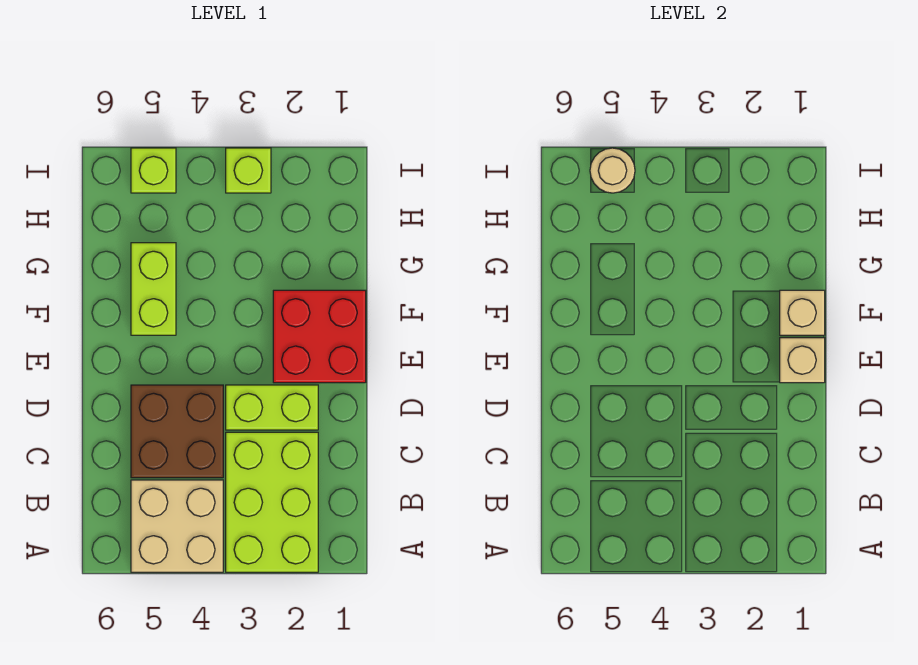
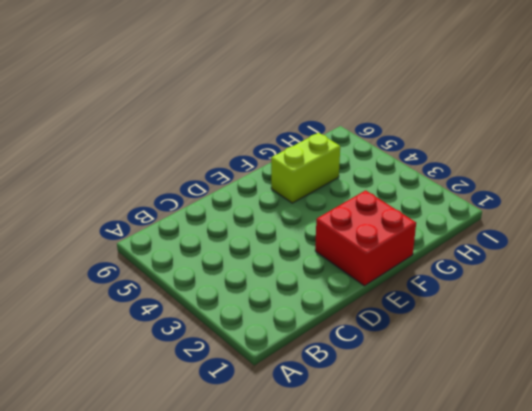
none -> lime 2x3 brick [226,432,318,572]
none -> tan 2x2 brick [131,480,223,572]

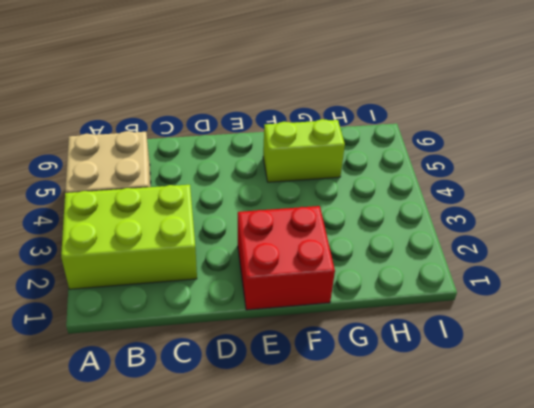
none -> brown 2x2 brick [131,385,223,478]
none -> lime 1x2 brick [226,385,318,430]

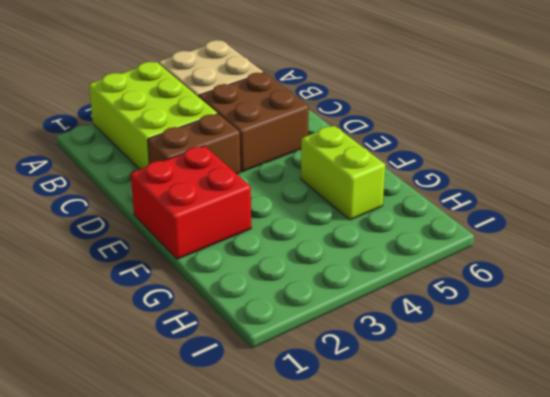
brown 1x2 brick [148,114,241,174] -> lime 1x2 brick [226,385,318,430]
none -> lime 1x1 brick [226,148,271,193]
none -> lime 1x1 brick [131,148,176,193]

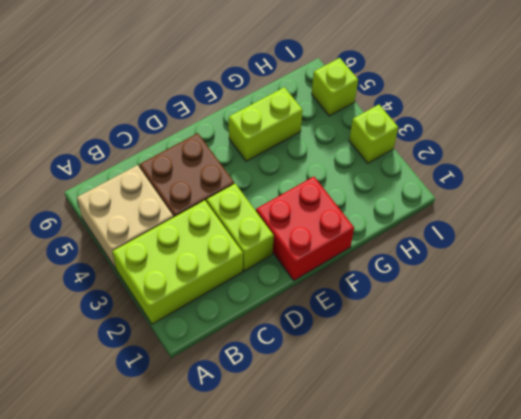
none -> tan 1x1 brick [780,338,825,383]
none -> tan 1x1 brick [780,290,825,335]

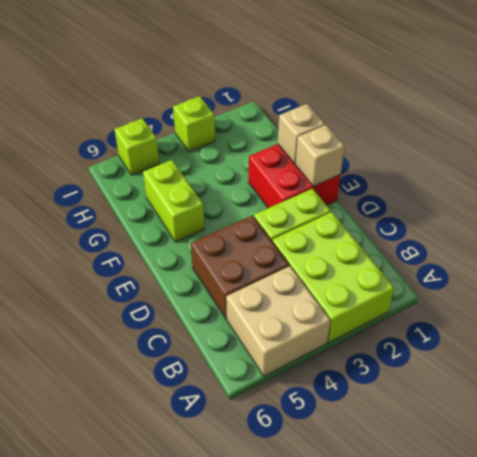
none -> tan 1x1 round brick [590,148,635,193]

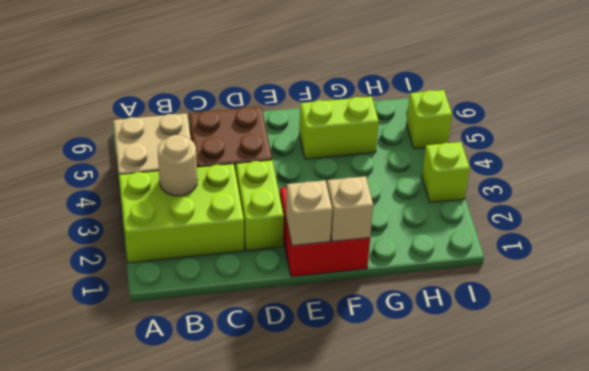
tan 1x1 round brick [158,135,197,196] -> tan 1x1 round brick moved to [590,148,635,193]

